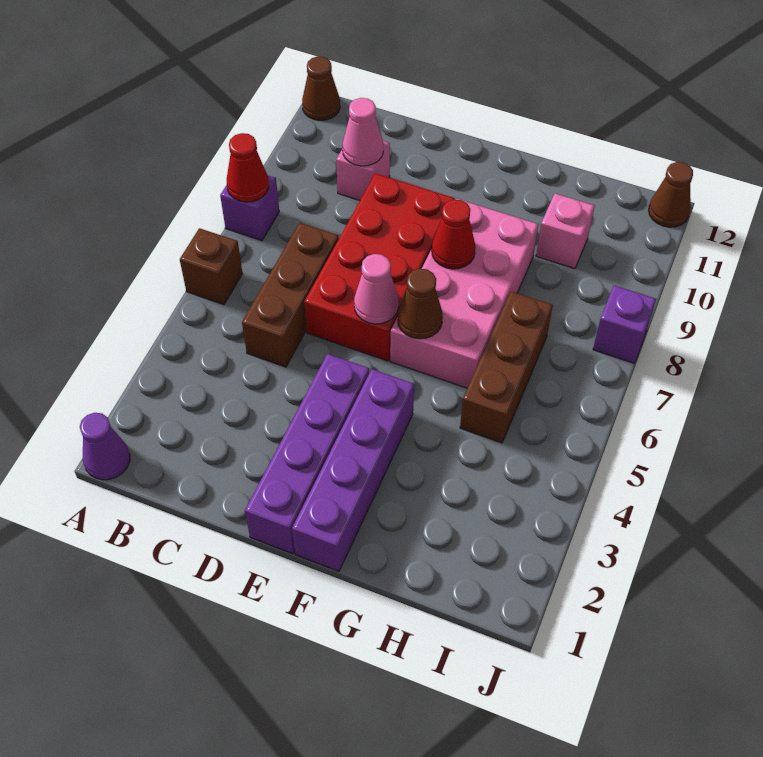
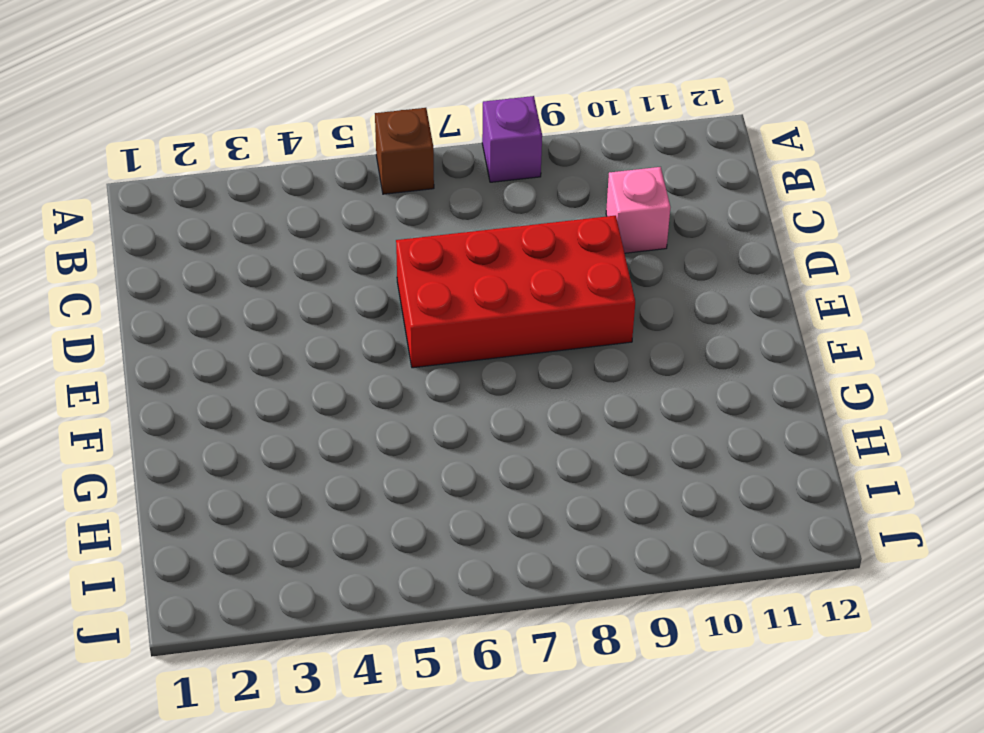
none -> purple 1x1 cone [80,413,130,480]
none -> brown 1x1 cone [302,56,340,120]
none -> brown 1x3 brick [242,223,339,367]

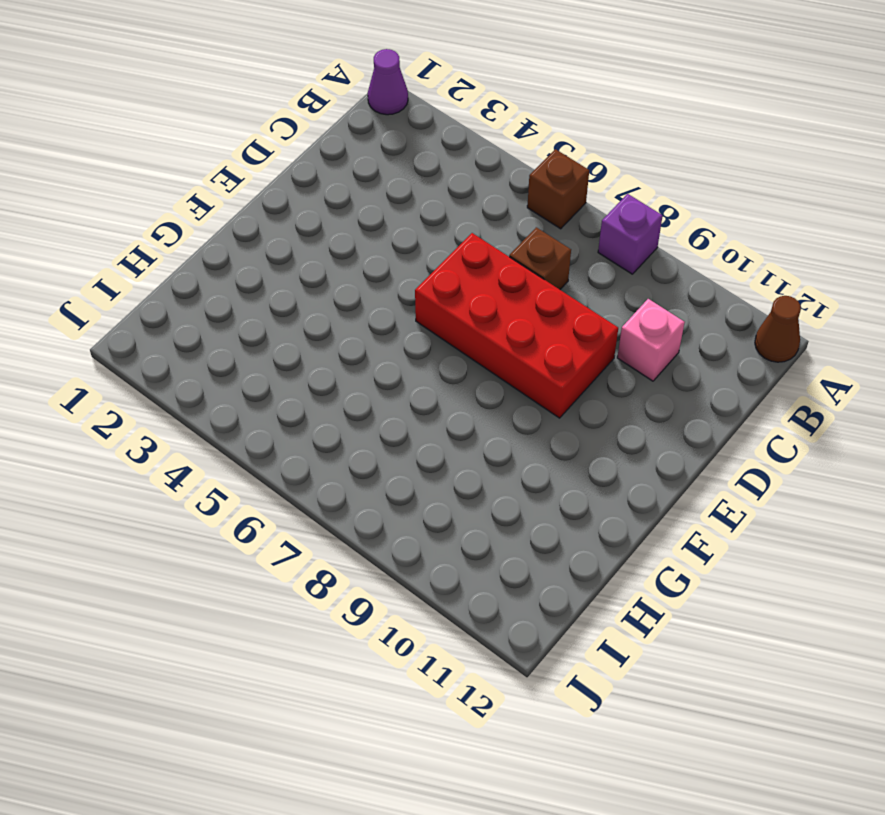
brown 1x1 brick [509,227,571,289] -> brown 1x3 brick [242,223,339,367]
none -> purple 1x4 brick [245,354,369,554]
none -> purple 1x4 brick [292,369,414,571]
none -> pink 2x4 brick [390,199,538,388]

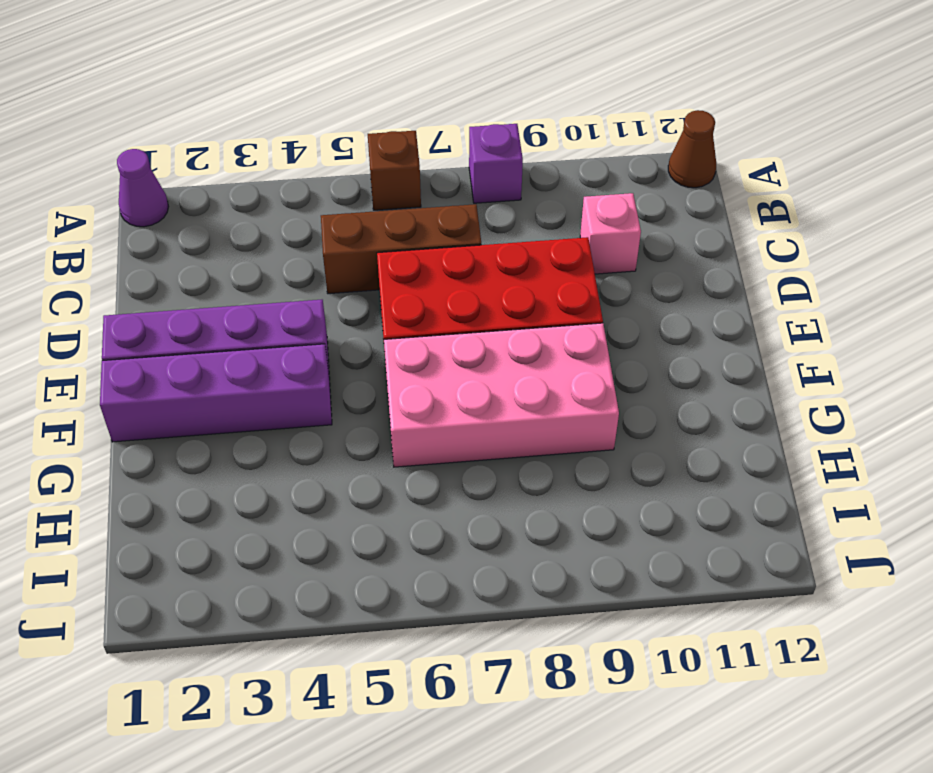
none -> brown 1x3 brick [460,291,553,443]
none -> pink 1x1 brick [536,194,595,269]
none -> purple 1x1 brick [593,285,656,363]

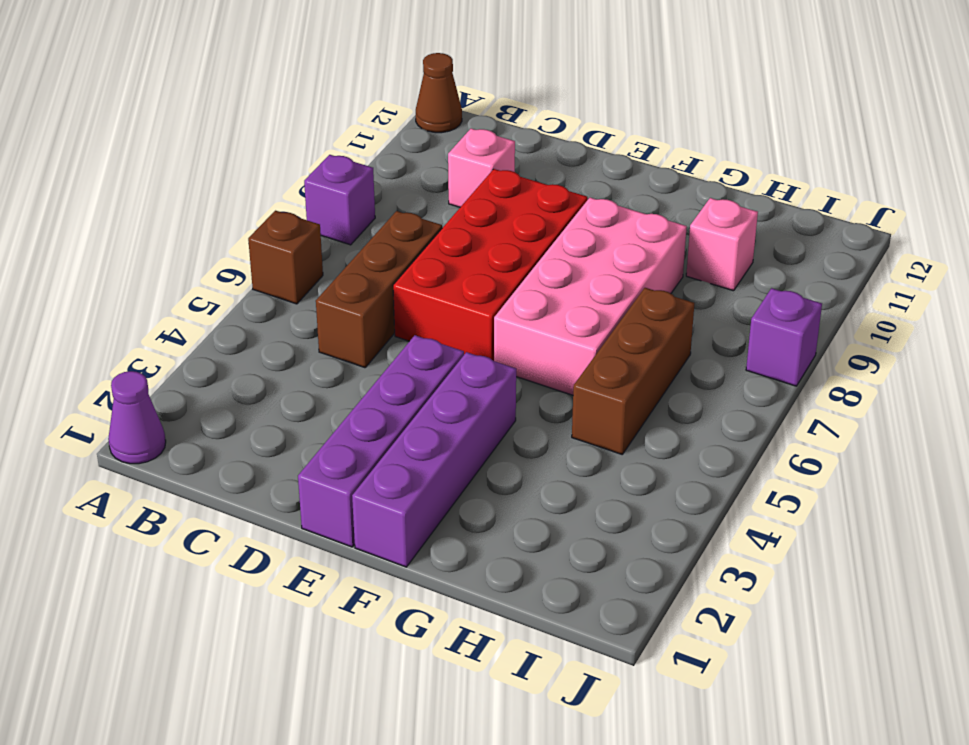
none -> brown 1x1 cone [649,162,693,227]
none -> red 1x1 cone [227,133,269,202]
none -> pink 1x1 cone [342,98,383,166]

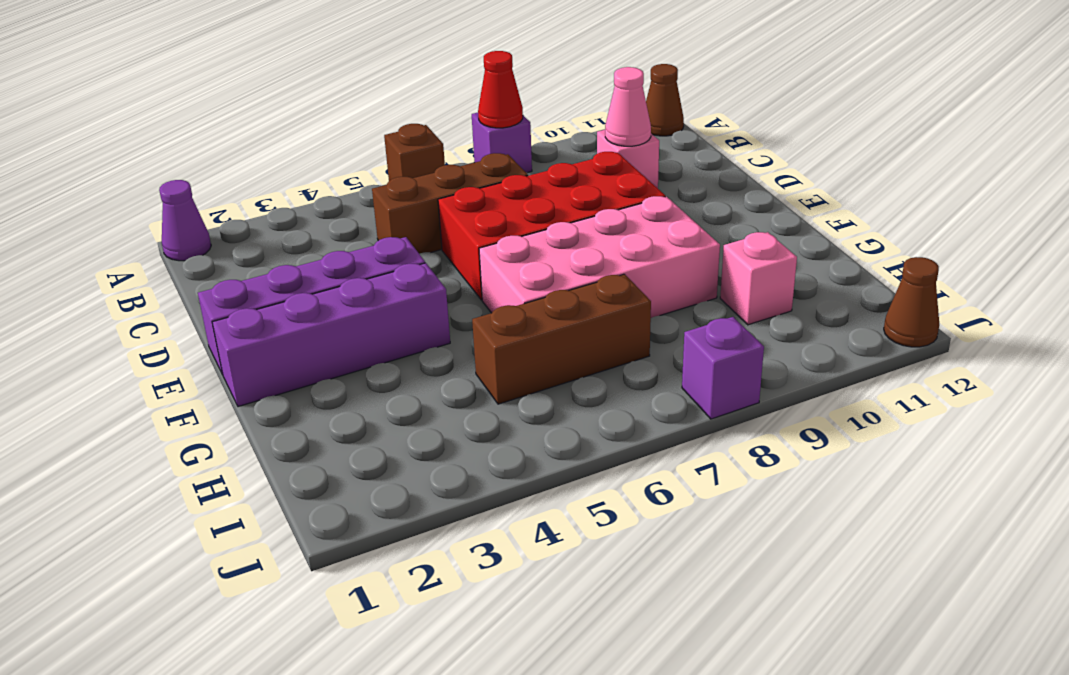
none -> pink 1x1 cone [354,254,399,324]
none -> brown 1x1 cone [398,269,443,339]
none -> red 1x1 cone [432,200,475,269]

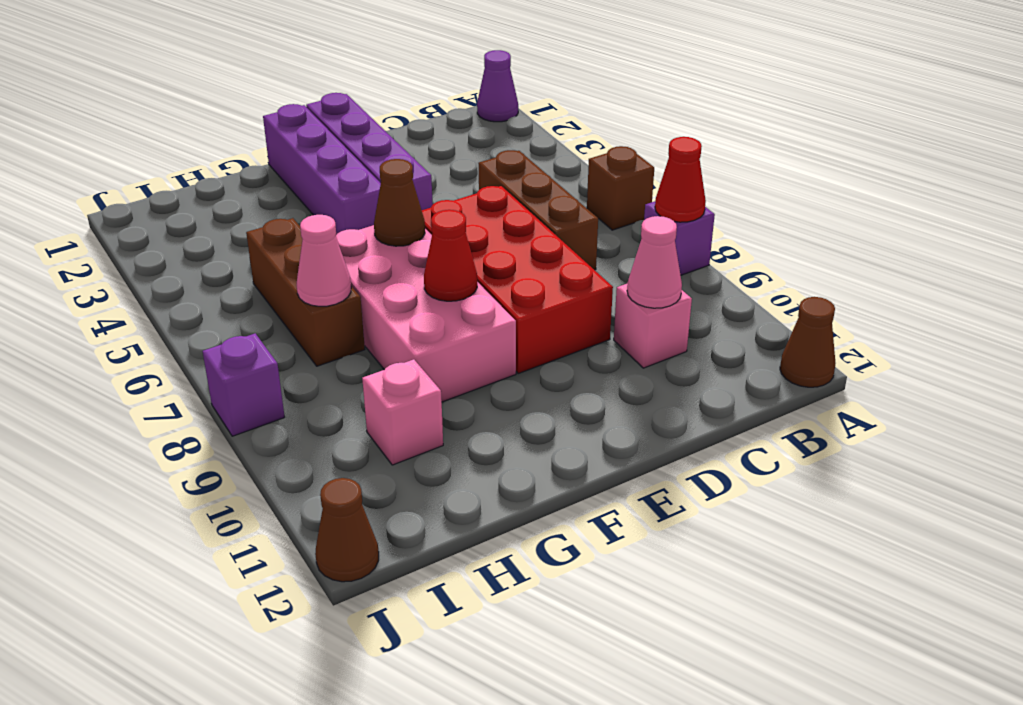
pink 1x1 cone [296,215,351,306] -> pink 1x1 cone moved to [354,254,399,324]

